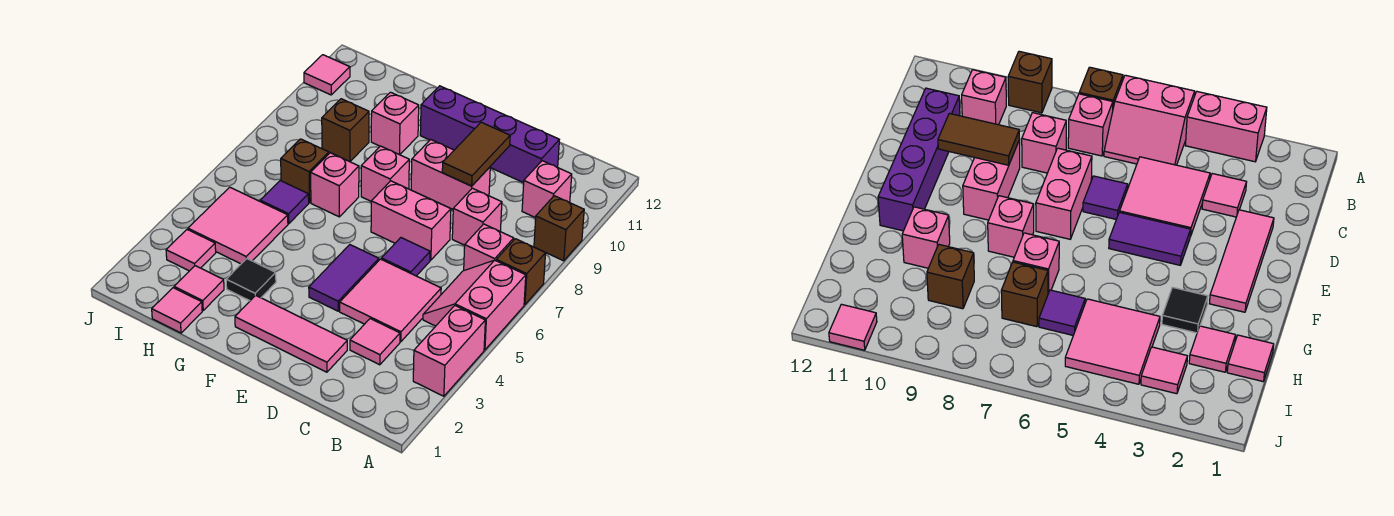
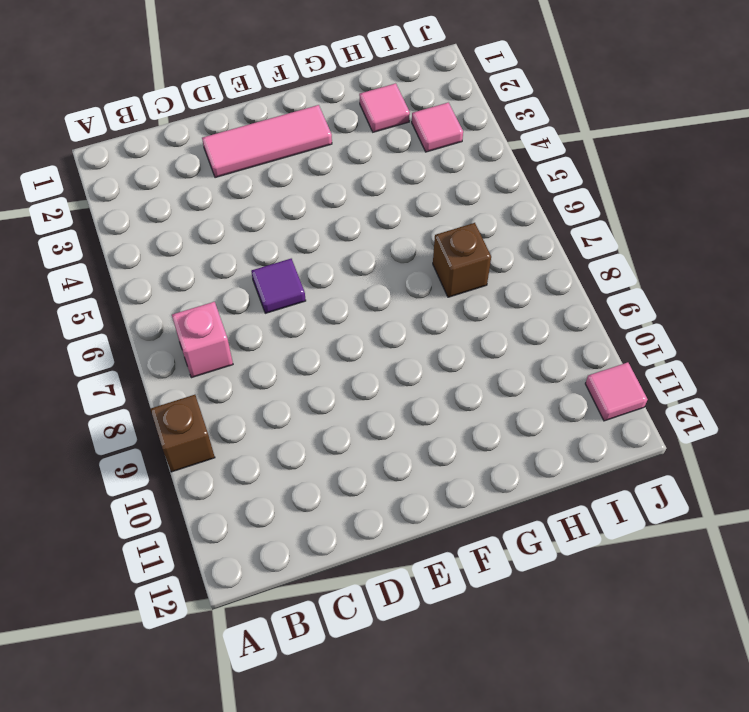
none -> pink 1x2 brick [413,306,485,396]
none -> pink 2x2 slope [423,260,526,350]
none -> brown 1x1 brick [496,239,546,305]

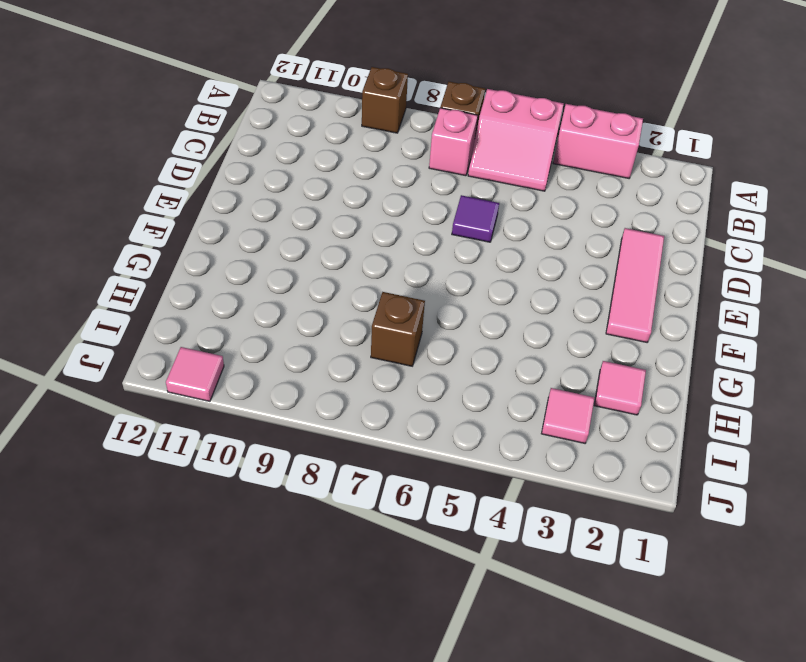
none -> pink 1x1 brick [522,161,572,218]
none -> pink 1x1 tile [350,319,400,365]
none -> pink 2x2 tile [340,259,441,342]

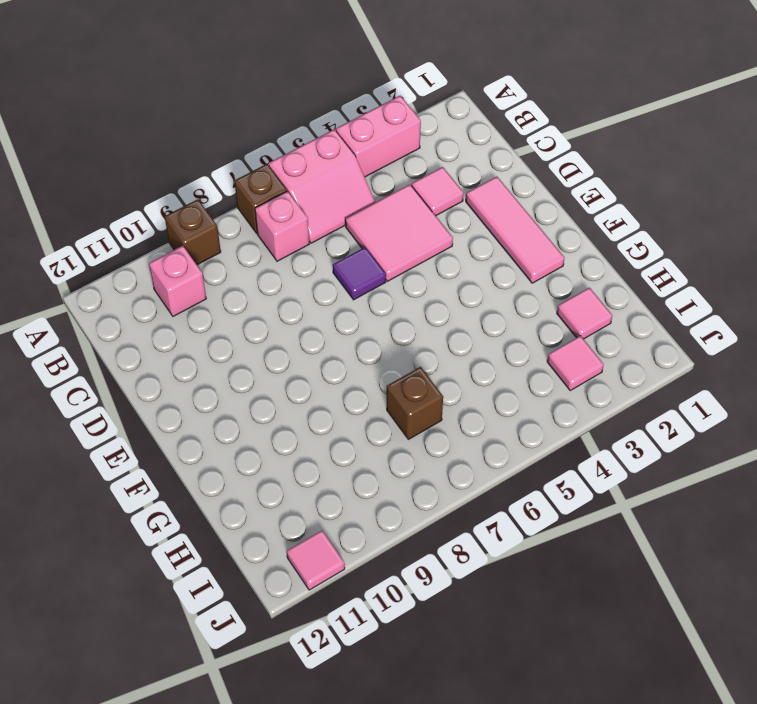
none -> pink 1x1 brick [452,188,502,245]
none -> purple 1x4 brick [420,86,559,183]
none -> pink 1x2 brick [371,181,451,260]

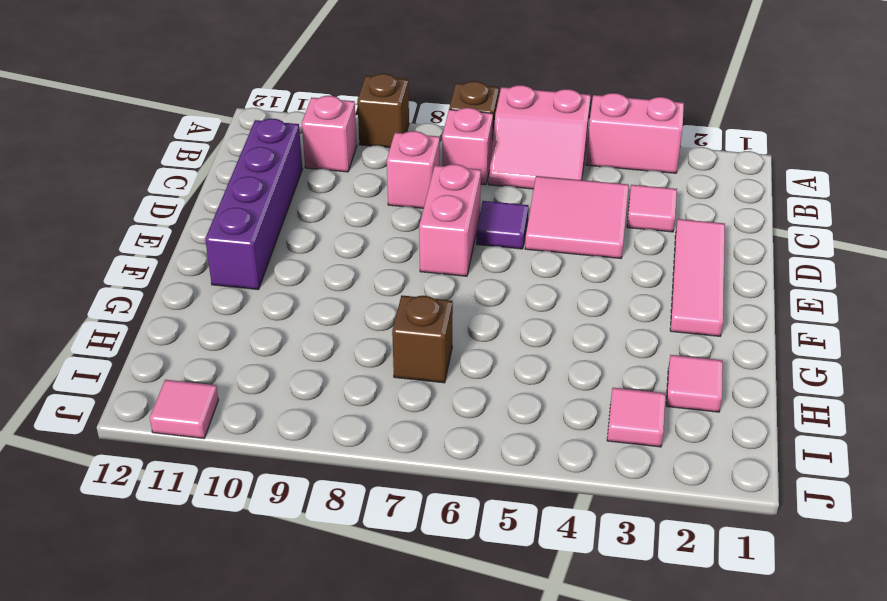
none -> pink 1x2 brick [411,140,490,209]
none -> purple 1x2 tile [309,245,379,311]
none -> pink 1x1 brick [361,146,409,201]

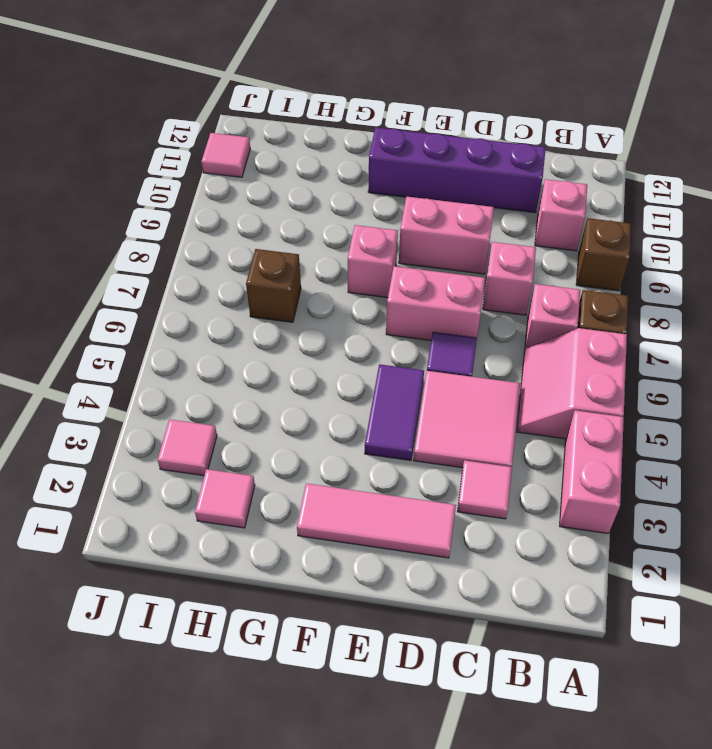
none -> black 1x1 tile [226,259,276,301]
none -> pink 1x1 brick [311,153,359,217]
none -> pink 1x1 brick [371,92,419,155]

